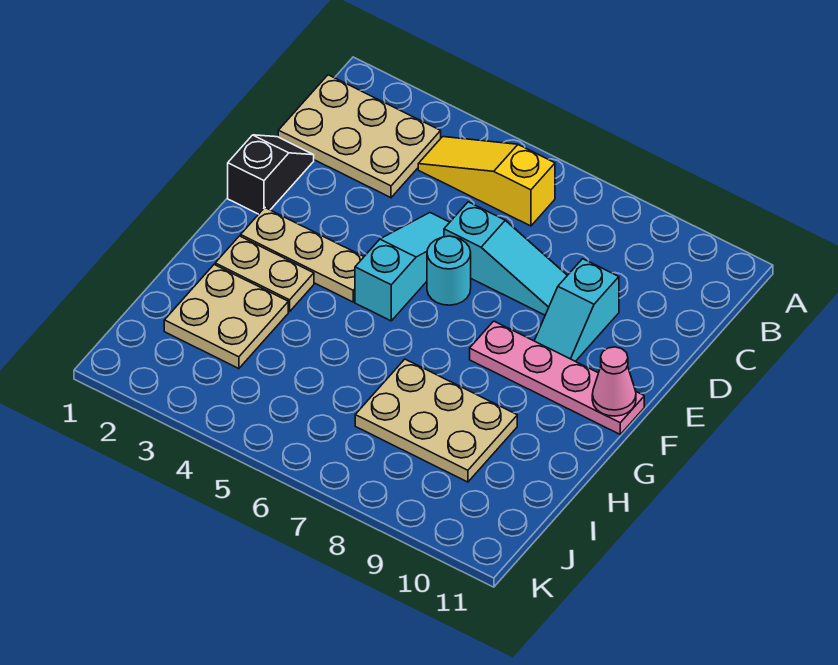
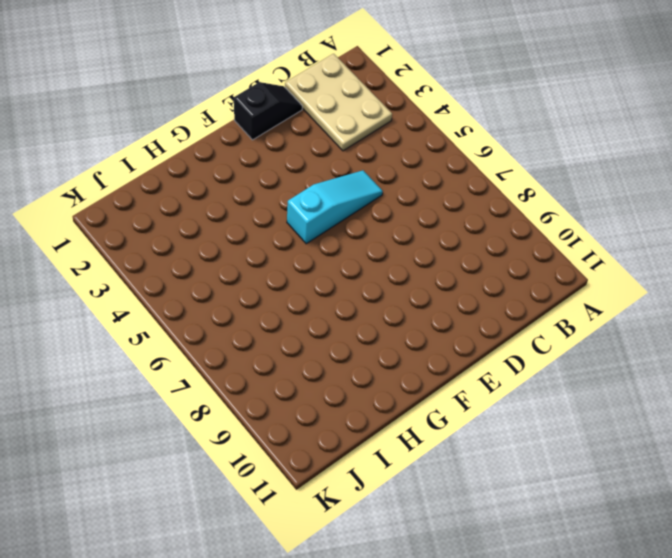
none -> yellow 1x3 slope [418,137,555,226]
none -> cyan 1x3 slope [444,202,567,315]
none -> cyan 1x2 slope [534,259,619,361]

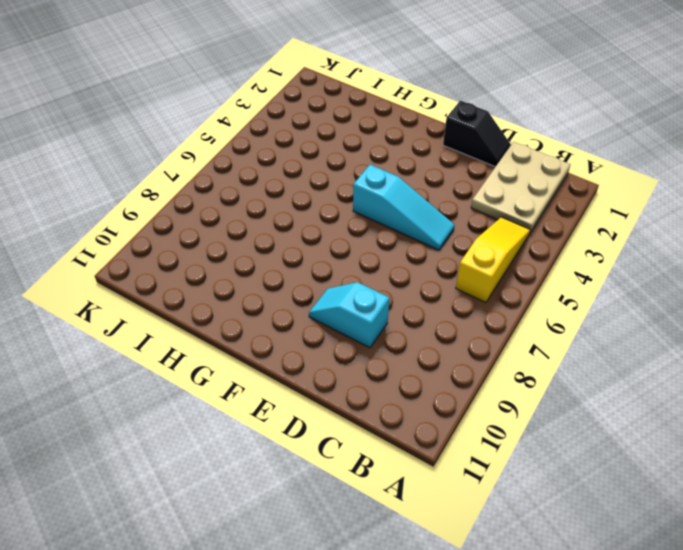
none -> cyan 1x3 slope [444,202,567,315]
none -> cyan 1x1 round brick [427,236,471,305]
none -> tan 1x3 plate [241,208,364,302]

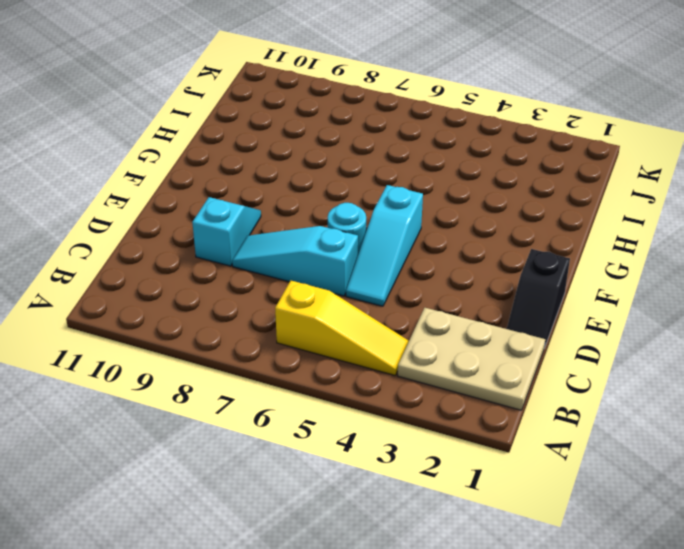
none -> tan 1x3 plate [241,208,364,302]
none -> pink 1x4 plate [470,321,644,434]
none -> tan 1x2 plate [215,236,314,312]

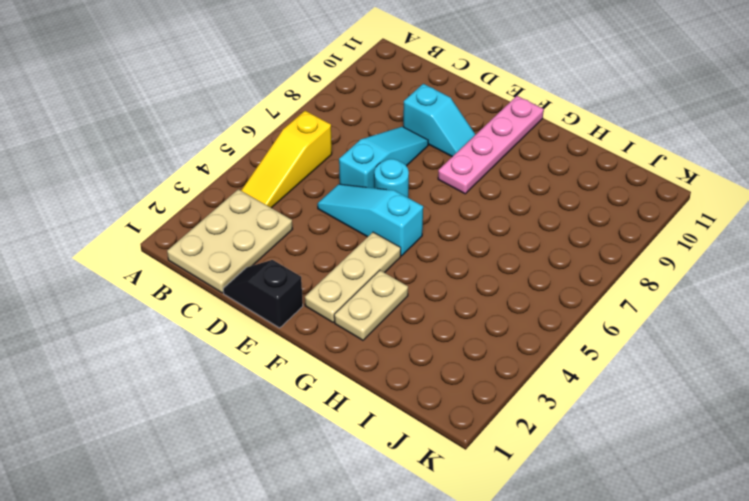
none -> tan 2x2 plate [164,265,288,369]
none -> tan 2x3 plate [355,359,517,482]
none -> pink 1x1 cone [592,347,636,416]

